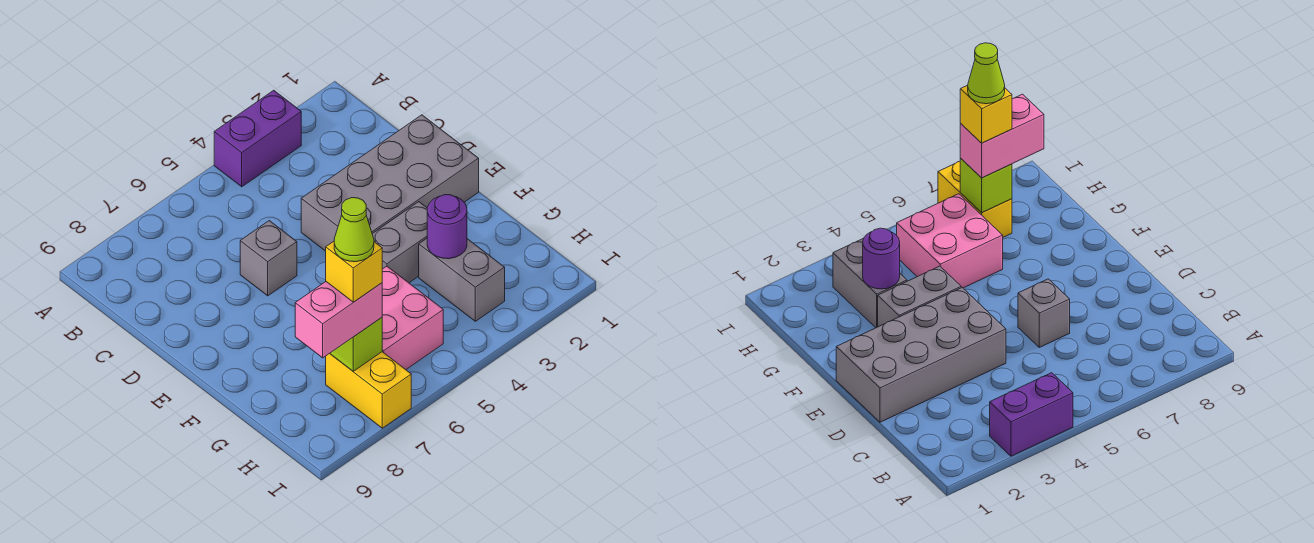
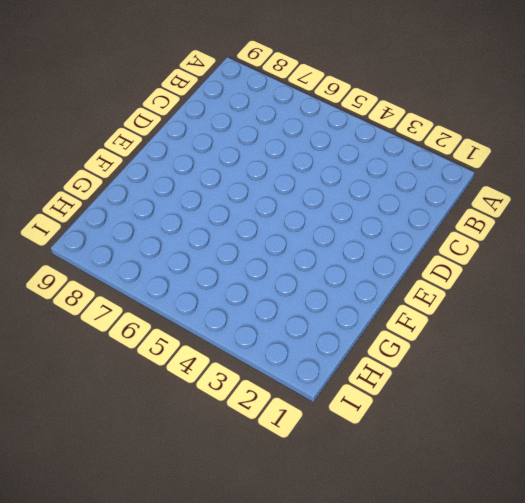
none -> purple 1x2 brick [214,90,301,187]
none -> grey 2x4 brick [301,115,479,251]
none -> grey 1x1 brick [240,221,297,296]

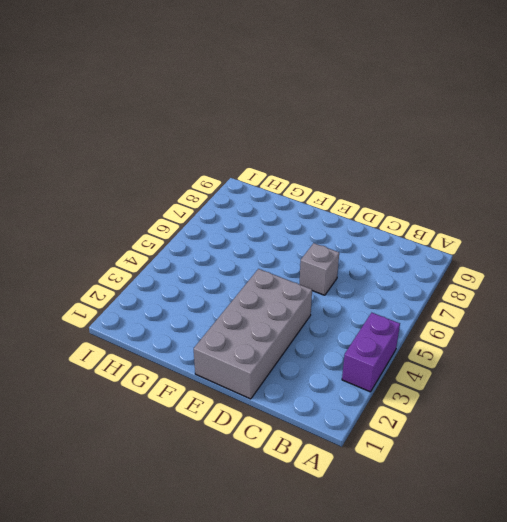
none -> grey 1x2 brick [372,202,427,283]
none -> grey 1x2 brick [419,239,505,321]
none -> pink 2x2 brick [382,266,443,369]

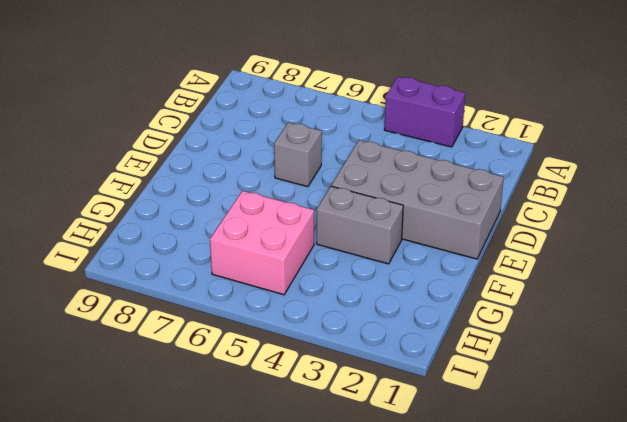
none -> grey 1x2 brick [419,239,505,321]
none -> yellow 1x2 brick [326,352,411,428]
none -> purple 1x1 round brick [427,195,467,259]

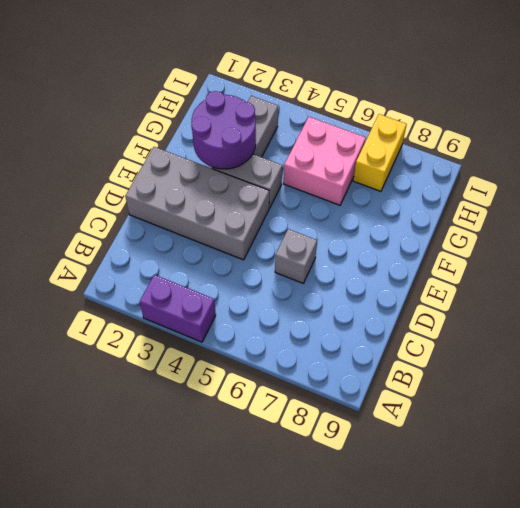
purple 2x2 round brick [191,91,256,169] -> purple 1x1 round brick [427,195,467,259]
none -> lime 1x1 brick [330,318,382,371]
none -> pink 1x2 brick [295,282,382,358]
none -> yellow 1x1 brick [326,242,382,302]

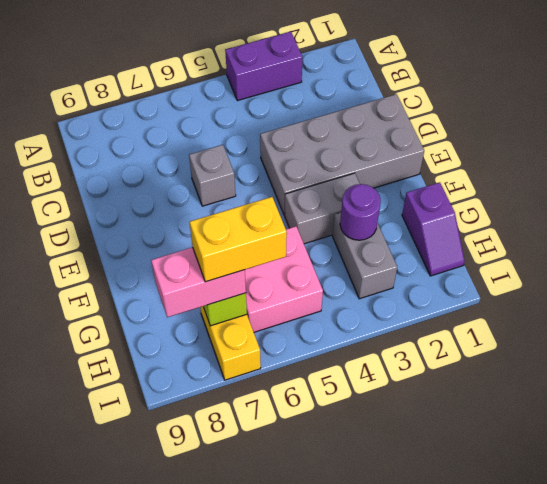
purple 1x2 slope [402,182,465,276] -> none
yellow 1x2 brick [190,197,287,282] -> yellow 1x1 brick [326,242,382,302]
none -> lime 1x1 cone [334,198,374,262]

